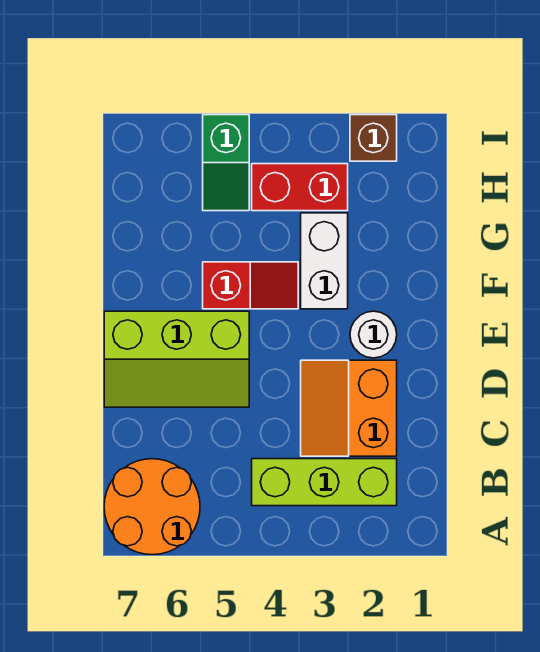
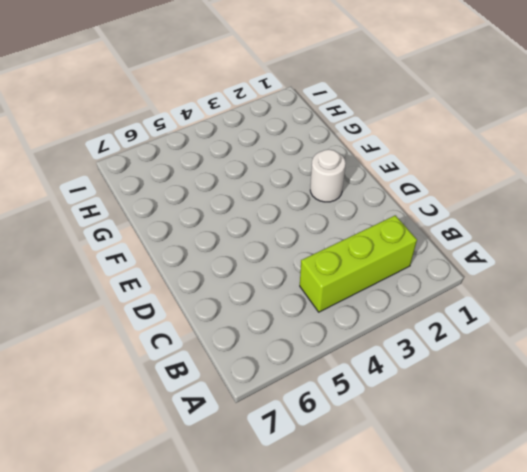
none -> orange 2x2 round brick [104,459,200,555]
none -> orange 2x2 slope [301,360,397,456]

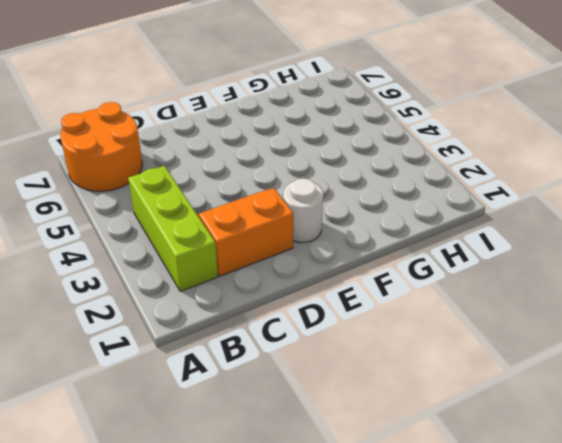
none -> lime 2x3 slope [104,311,249,407]
none -> white 1x2 brick [301,213,348,309]

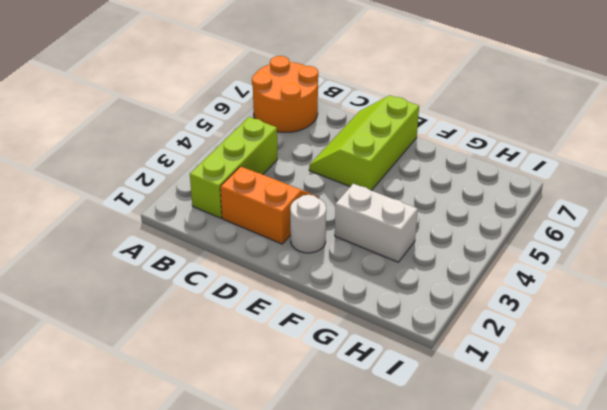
none -> red 1x2 slope [203,262,298,309]
none -> red 1x2 brick [252,164,348,211]

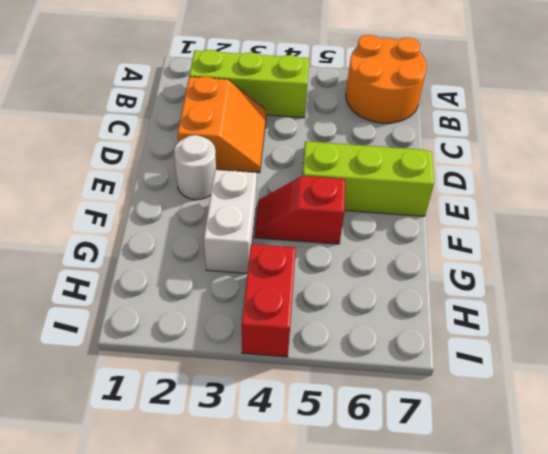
red 1x2 brick [242,244,296,357] -> red 1x2 brick turned to [252,164,348,211]
none -> green 1x2 slope [203,115,249,211]
none -> brown 1x1 brick [350,115,397,161]

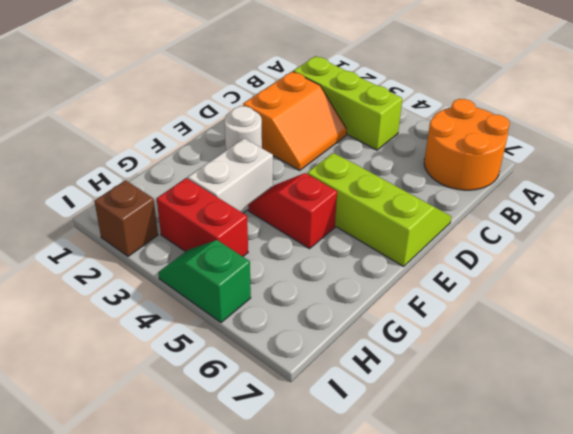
green 1x2 slope [158,240,251,323] -> green 1x2 slope turned to [203,115,249,211]

